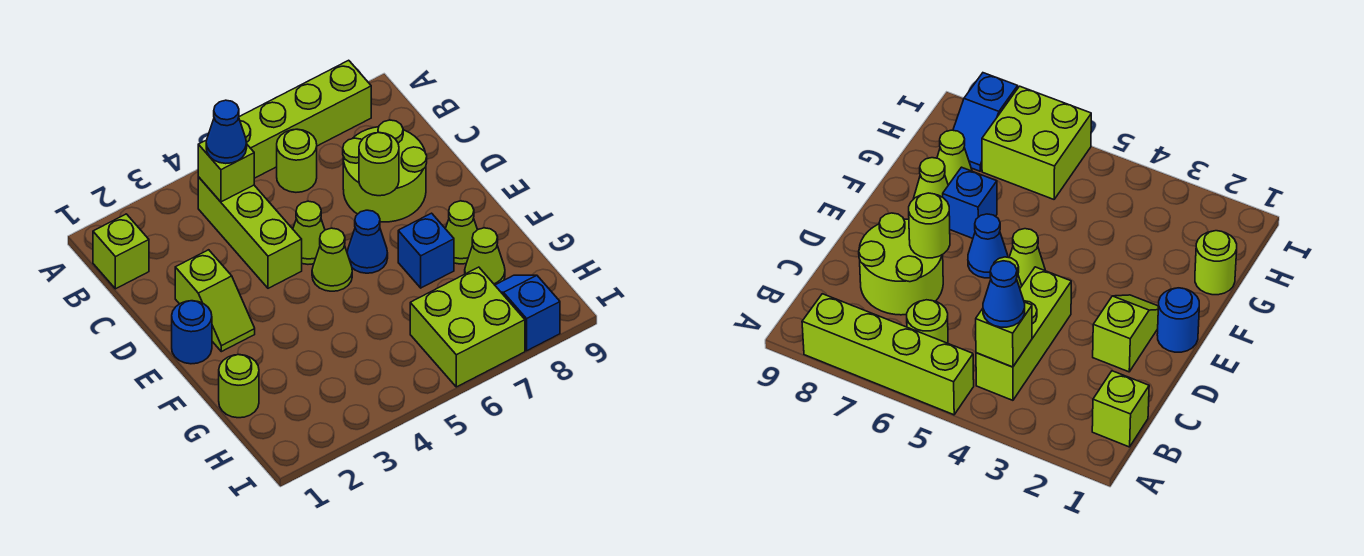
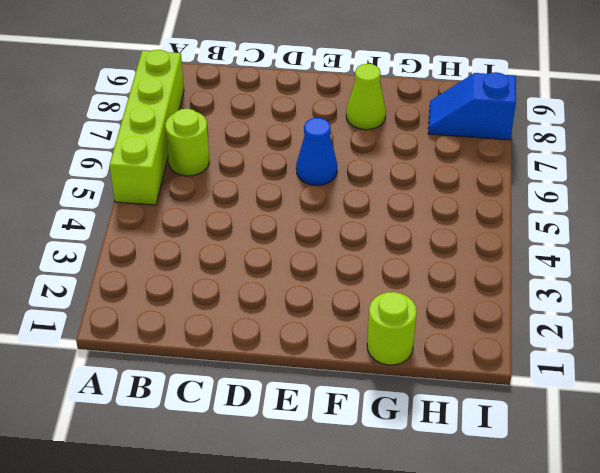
none -> lime 1x1 brick [93,214,149,289]
none -> lime 1x3 brick [198,177,302,288]
none -> lime 2x2 round brick [343,120,427,222]

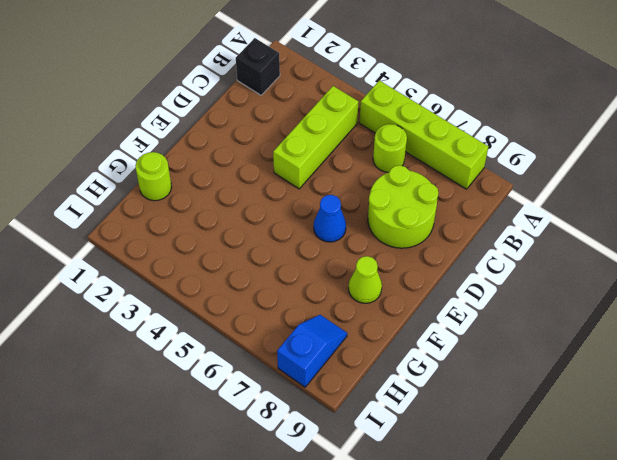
black 1x1 brick [236,38,280,95] -> lime 1x1 brick [93,214,149,289]
none -> lime 1x2 slope [175,250,255,352]
none -> lime 1x1 cone [293,201,325,264]
none -> blue 1x1 round brick [172,301,212,364]

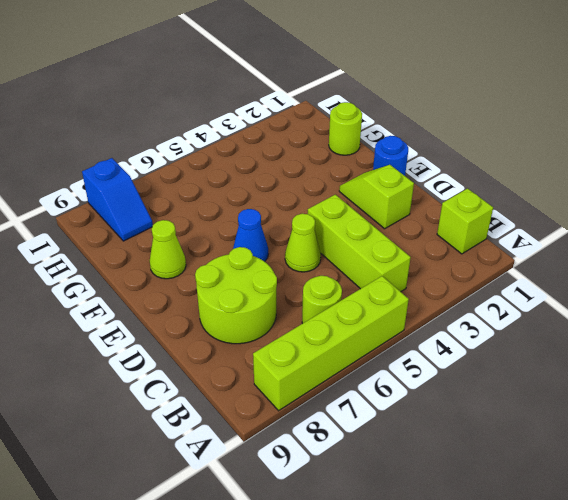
none -> lime 1x1 cone [312,228,352,291]
none -> blue 1x1 brick [398,213,454,288]
none -> lime 1x1 cone [465,228,505,285]

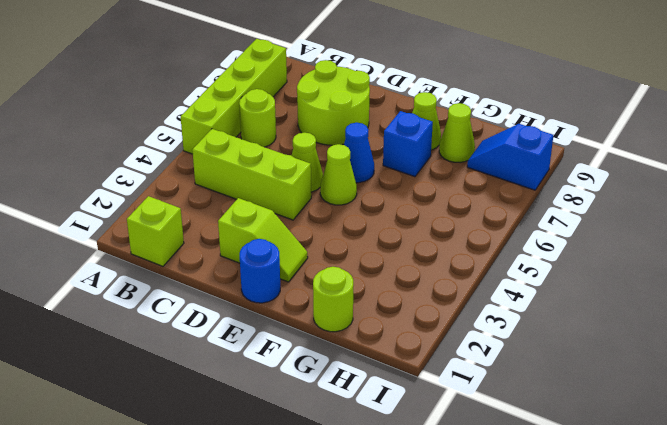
none -> lime 2x2 brick [410,267,525,387]
none -> lime 1x1 brick [198,140,254,202]
none -> lime 1x1 round brick [359,133,399,196]

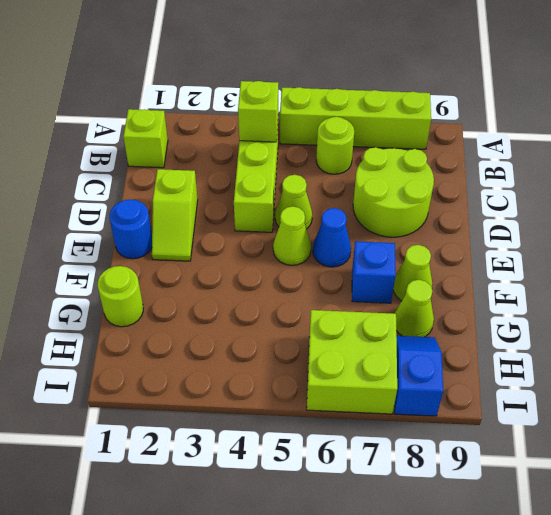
none -> lime 1x1 round brick [359,133,399,196]
none -> blue 1x1 cone [206,100,247,164]

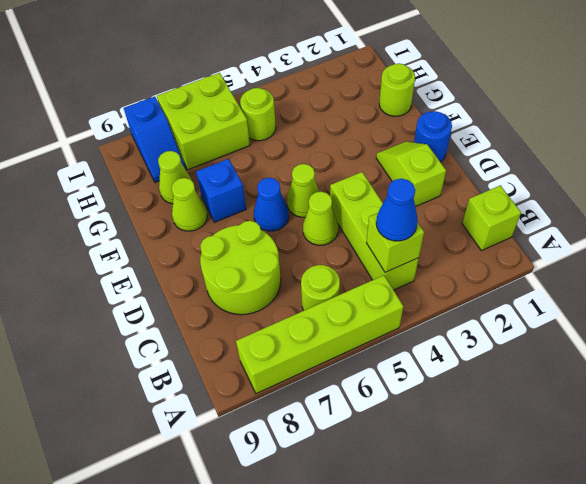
lime 1x1 round brick [240,88,276,141] -> lime 1x1 round brick moved to [359,133,399,196]

